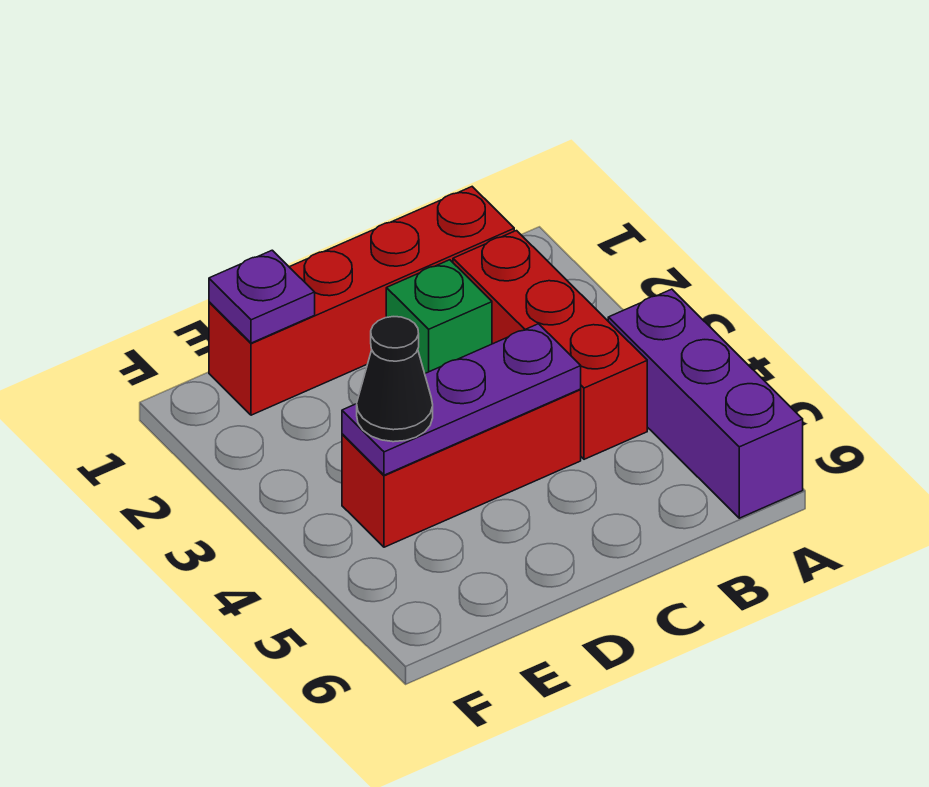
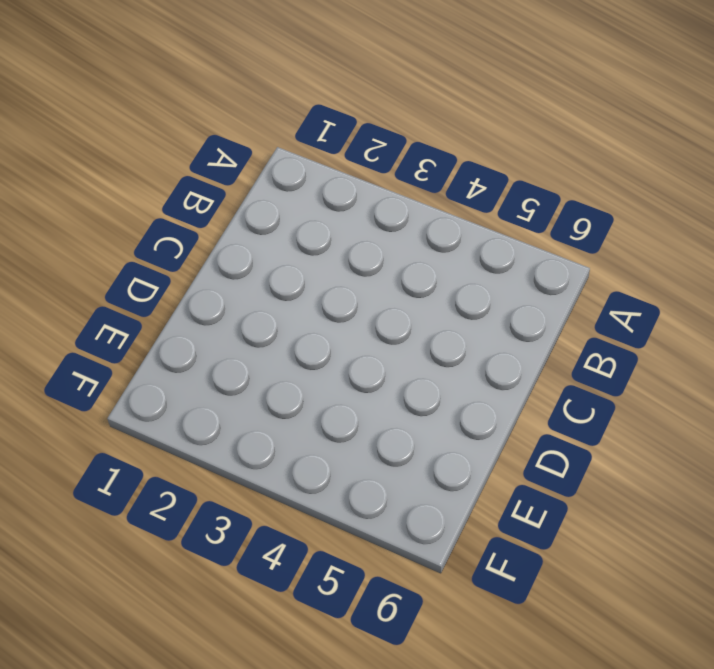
none -> purple 1x3 brick [608,289,803,518]
none -> red 1x4 brick [209,187,514,415]

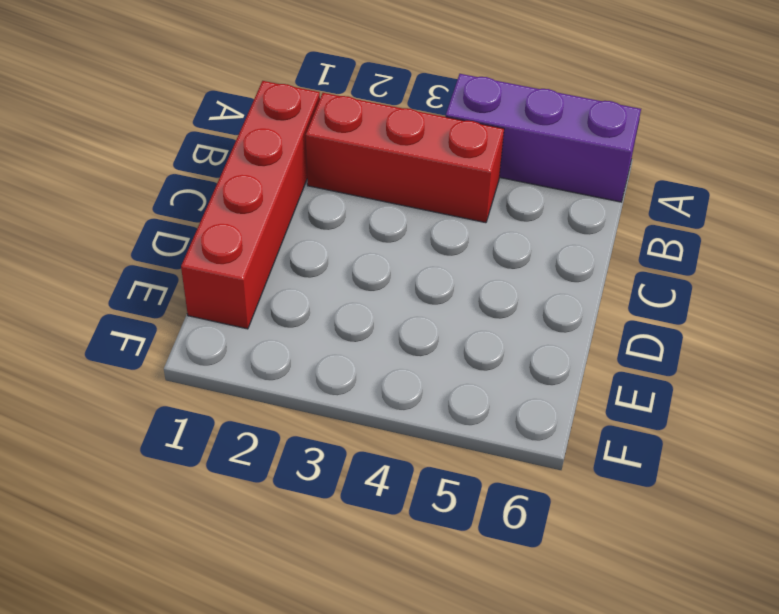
none -> green 1x1 brick [386,260,492,373]
none -> red 1x3 brick [342,389,581,547]

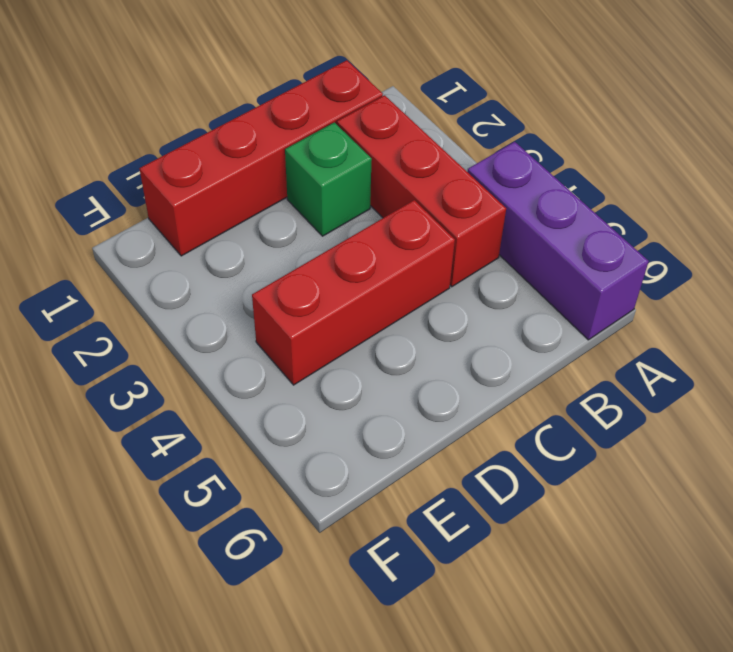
none -> purple 1x3 plate [342,324,581,475]
none -> purple 1x1 plate [209,250,315,343]

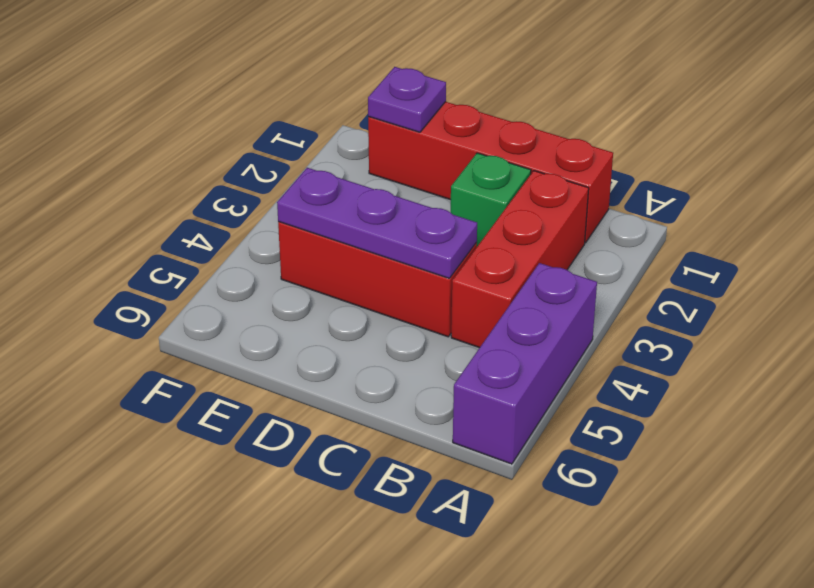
none -> black 1x1 cone [357,317,433,442]

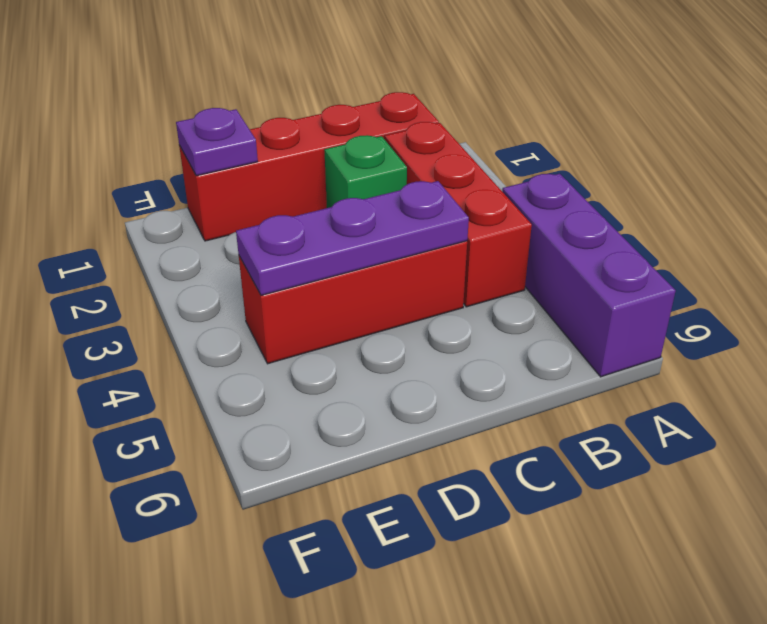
none -> black 1x1 cone [357,317,433,442]

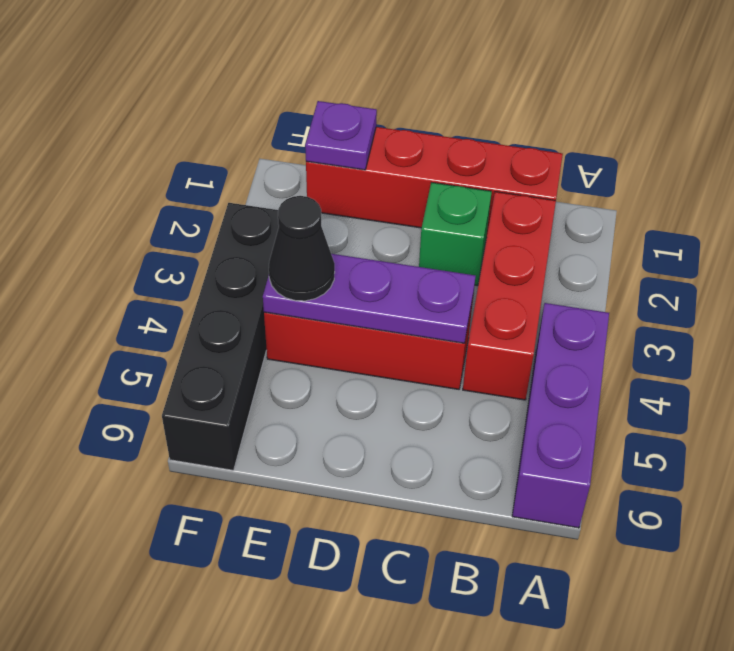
black 1x4 brick [162,203,279,470] -> none

